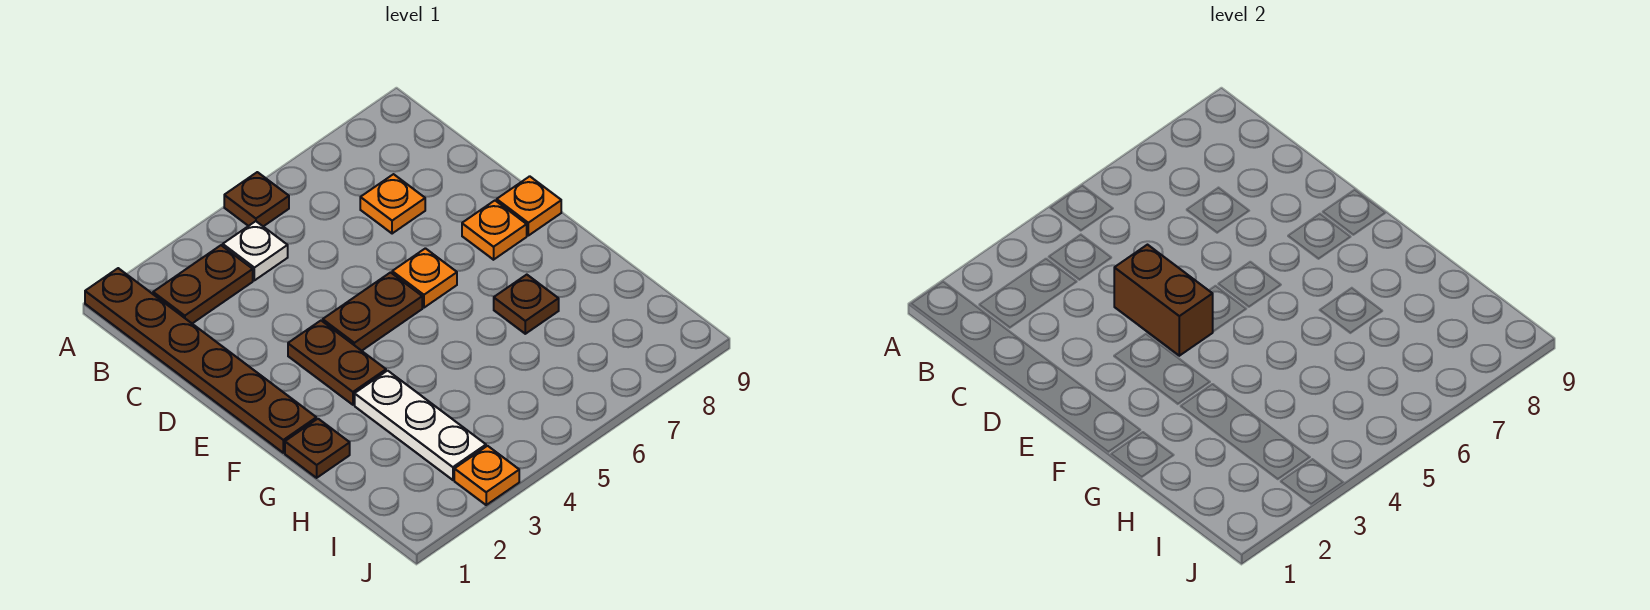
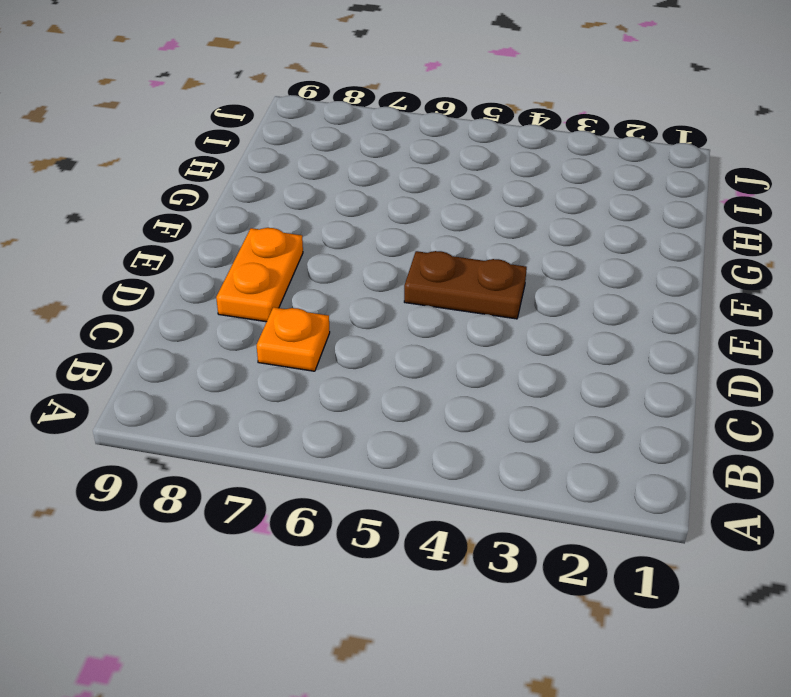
orange 1x2 plate [216,228,303,322] -> orange 1x1 plate [462,201,527,260]
none -> brown 1x6 plate [85,268,316,453]
none -> brown 1x1 plate [224,172,289,226]
none -> brown 1x2 plate [153,245,253,323]

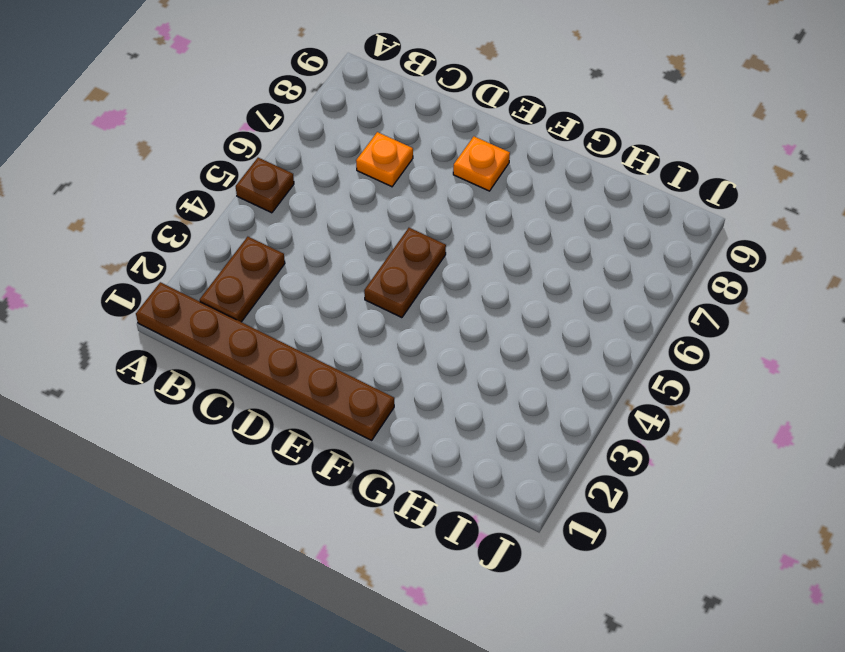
none -> white 1x1 plate [223,221,288,280]
none -> brown 1x2 plate [288,321,386,405]
none -> orange 1x1 plate [392,248,457,308]

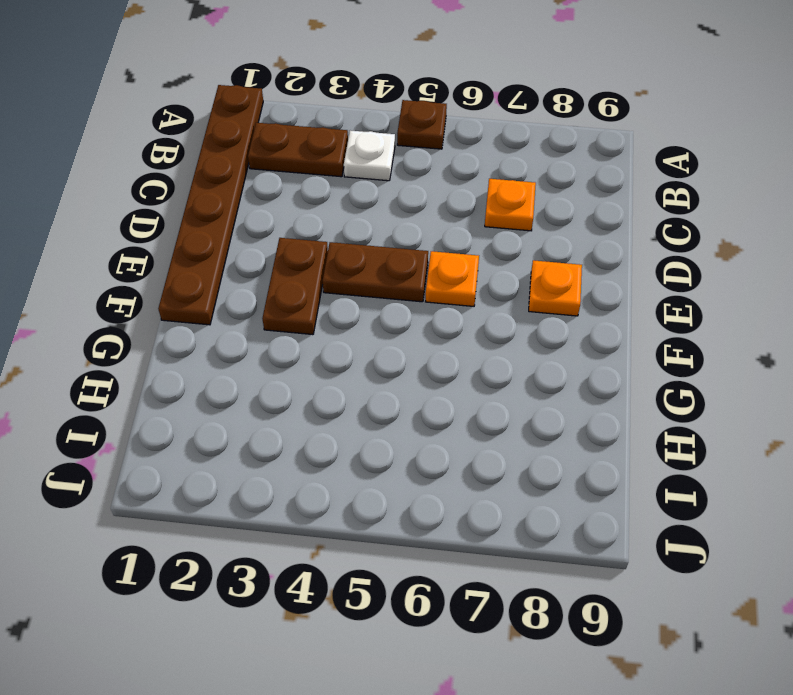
none -> orange 1x1 plate [497,176,561,236]
none -> brown 1x1 plate [285,419,350,478]
none -> white 1x3 plate [355,371,486,480]

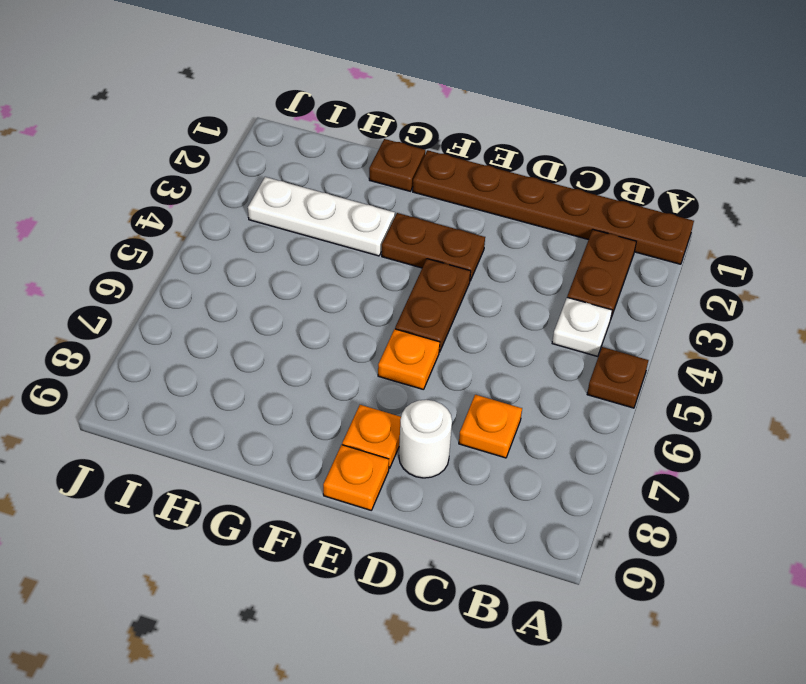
white 1x1 round brick [399,400,452,478] -> none
none -> brown 1x1 plate [494,275,559,334]
none -> orange 1x1 plate [454,446,519,505]
none -> brown 1x2 brick [1114,245,1213,356]

